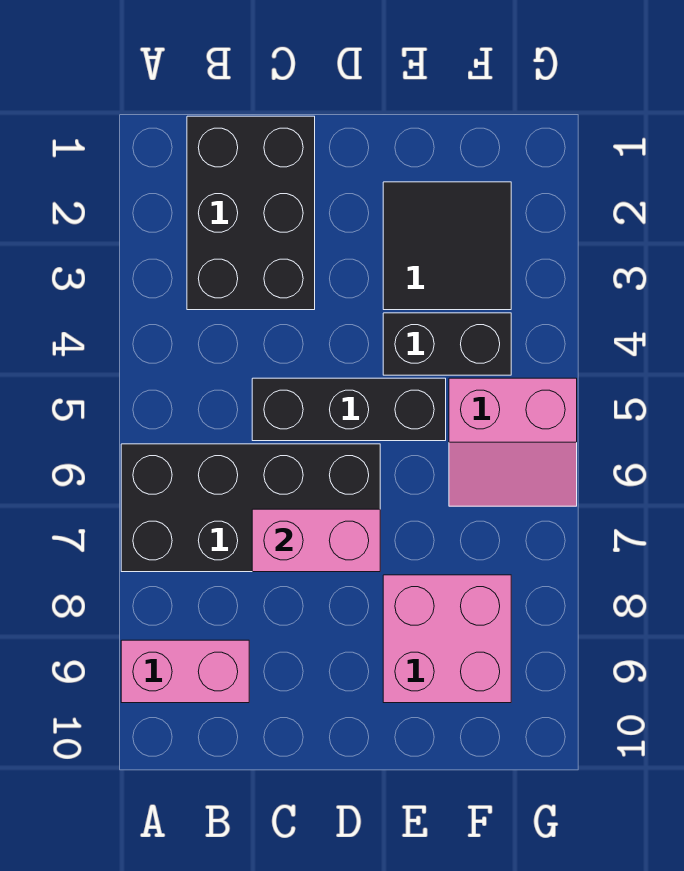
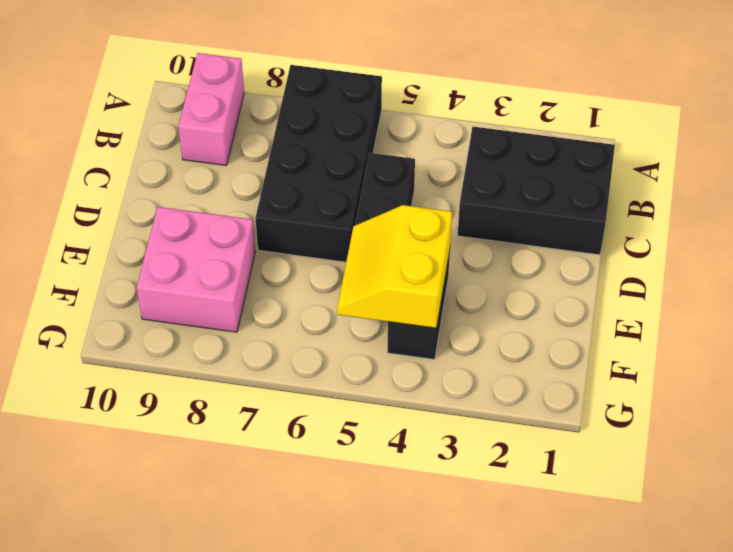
yellow 2x2 slope [337,205,452,328] -> none
none -> black 2x2 tile [383,182,511,310]
none -> pink 2x2 slope [449,378,577,506]

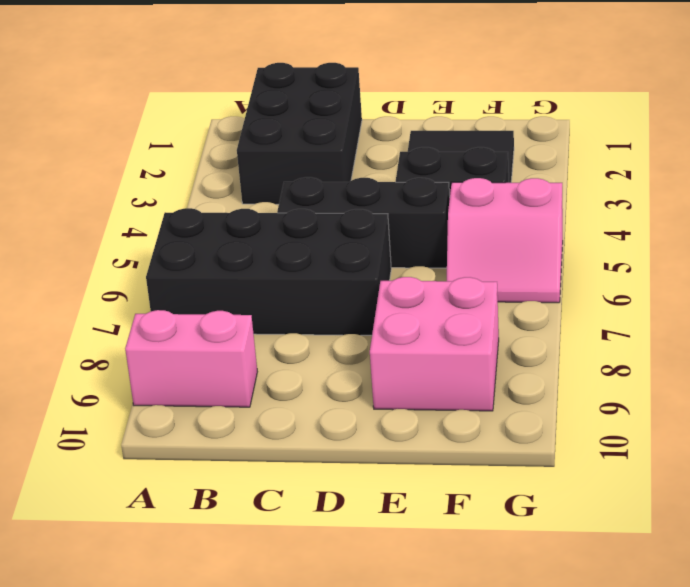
none -> pink 1x2 brick [252,509,380,572]

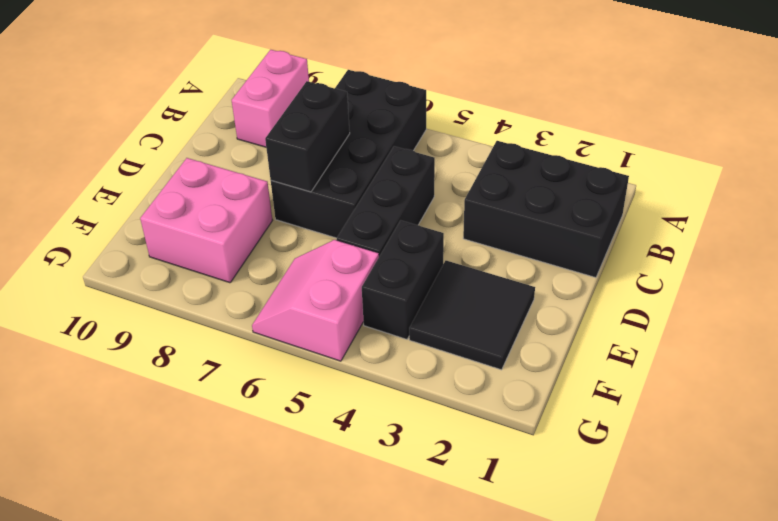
black 1x2 brick [265,81,350,192] -> pink 1x2 brick [252,509,380,572]

